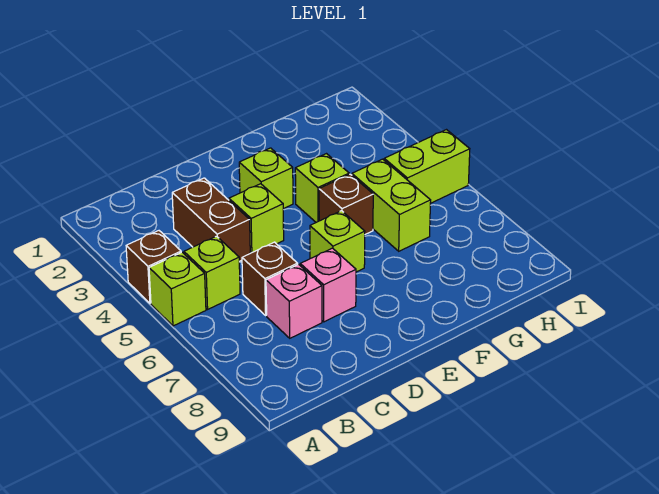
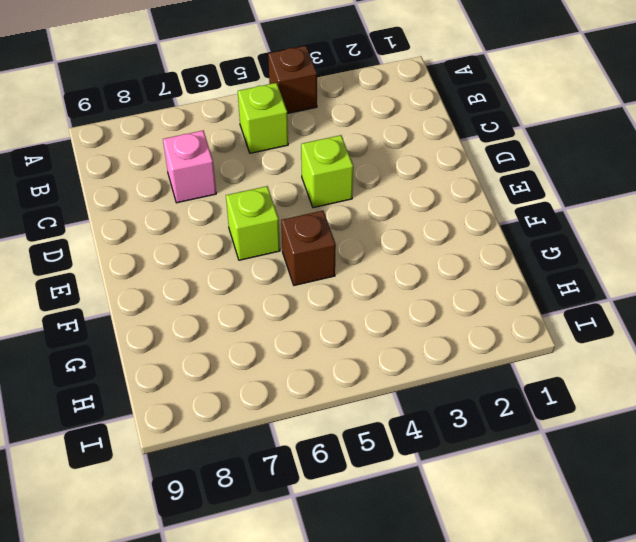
none -> lime 1x1 brick [149,252,206,326]
none -> brown 1x2 brick [172,178,250,261]
none -> brown 1x1 brick [242,242,298,315]

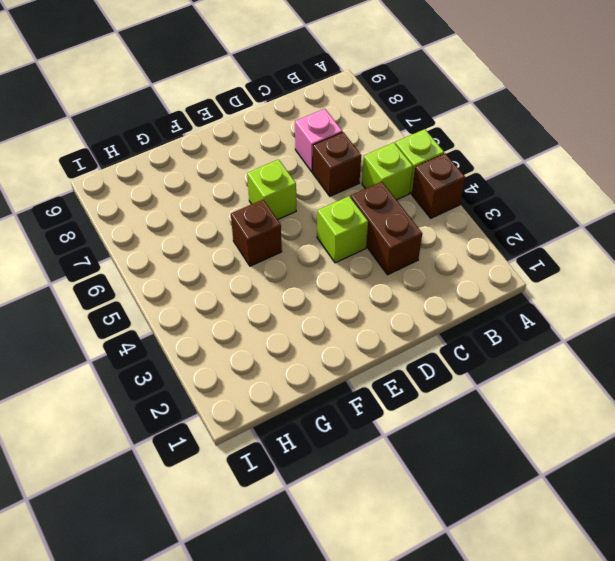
none -> pink 1x1 brick [300,248,356,322]
none -> lime 1x1 brick [239,148,293,209]
none -> lime 1x1 brick [295,154,349,222]

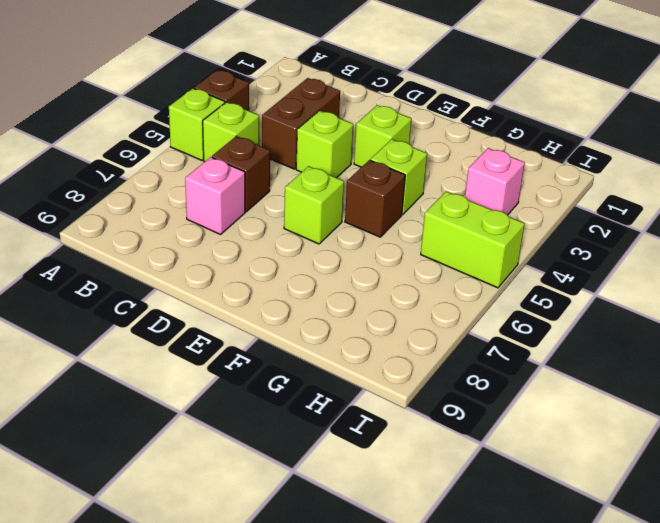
pink 1x1 brick [465,148,525,215] -> pink 1x1 brick moved to [300,248,356,322]
none -> lime 1x2 brick [352,159,431,251]

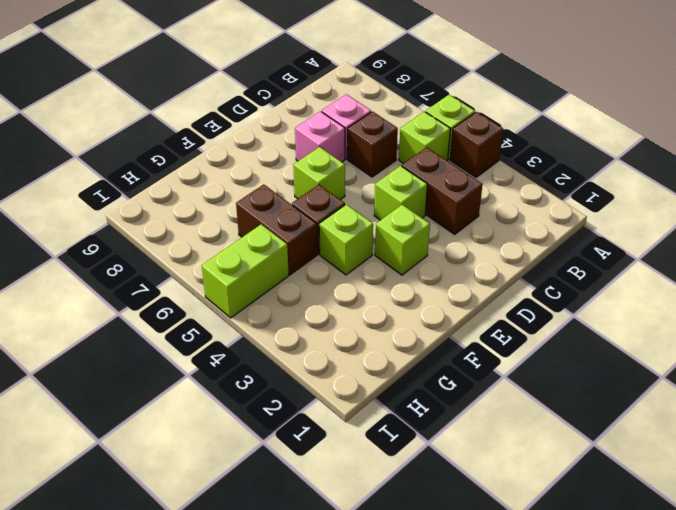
brown 1x2 brick [236,184,317,275] -> lime 1x2 brick [352,159,431,251]

